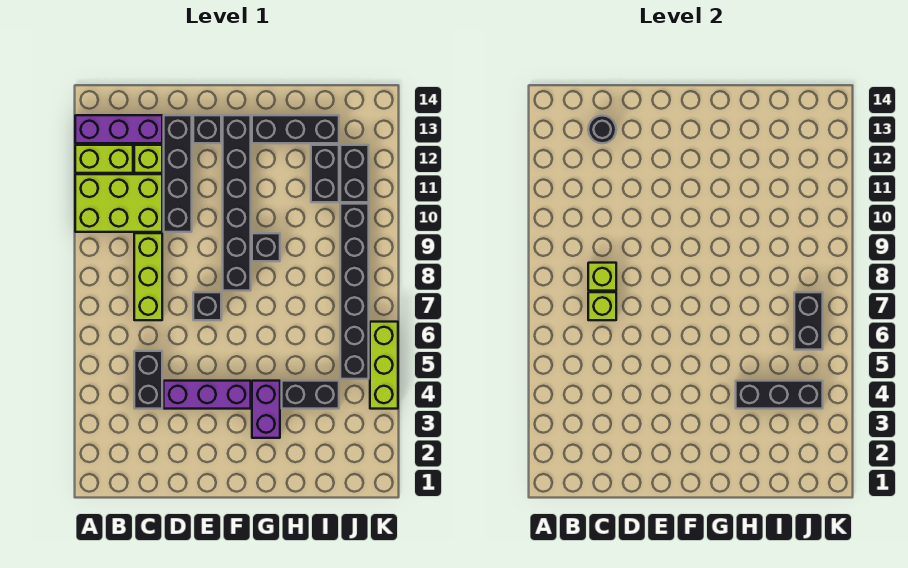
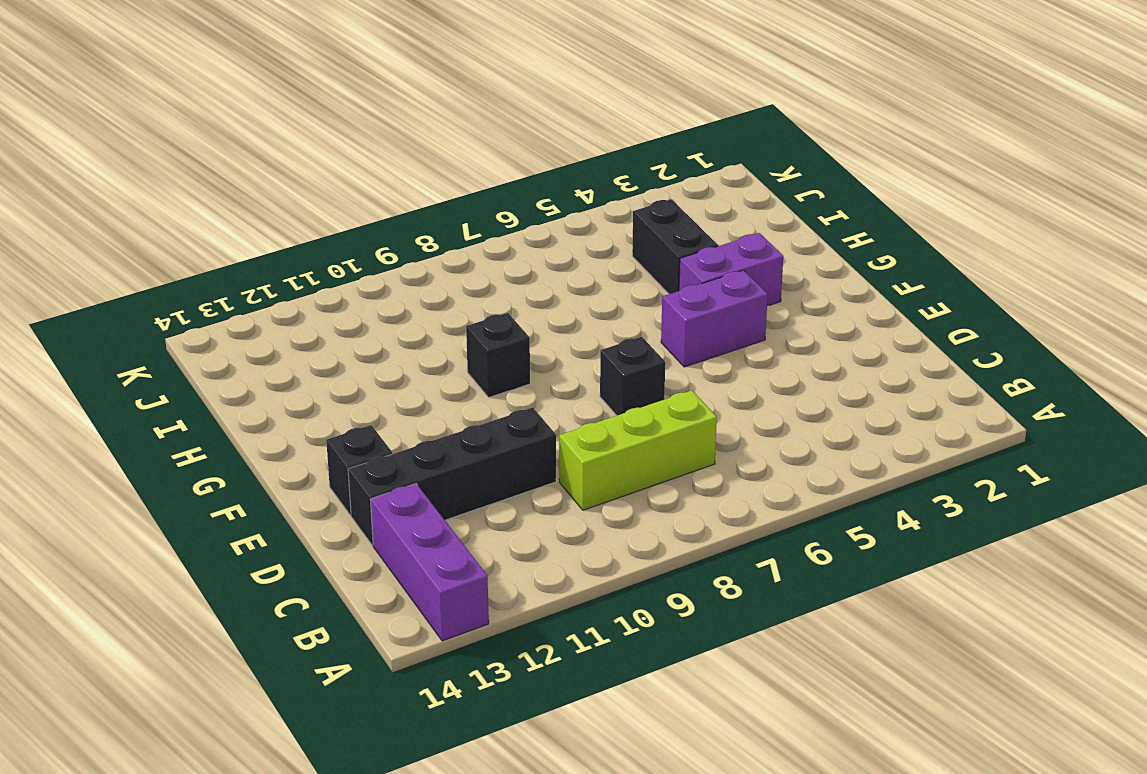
purple 1x2 brick [661,270,768,367] -> purple 1x3 brick [164,381,251,409]
none -> lime 2x3 brick [75,174,162,232]
none -> lime 1x2 brick [75,145,133,173]
none -> black 1x2 brick [134,351,162,409]

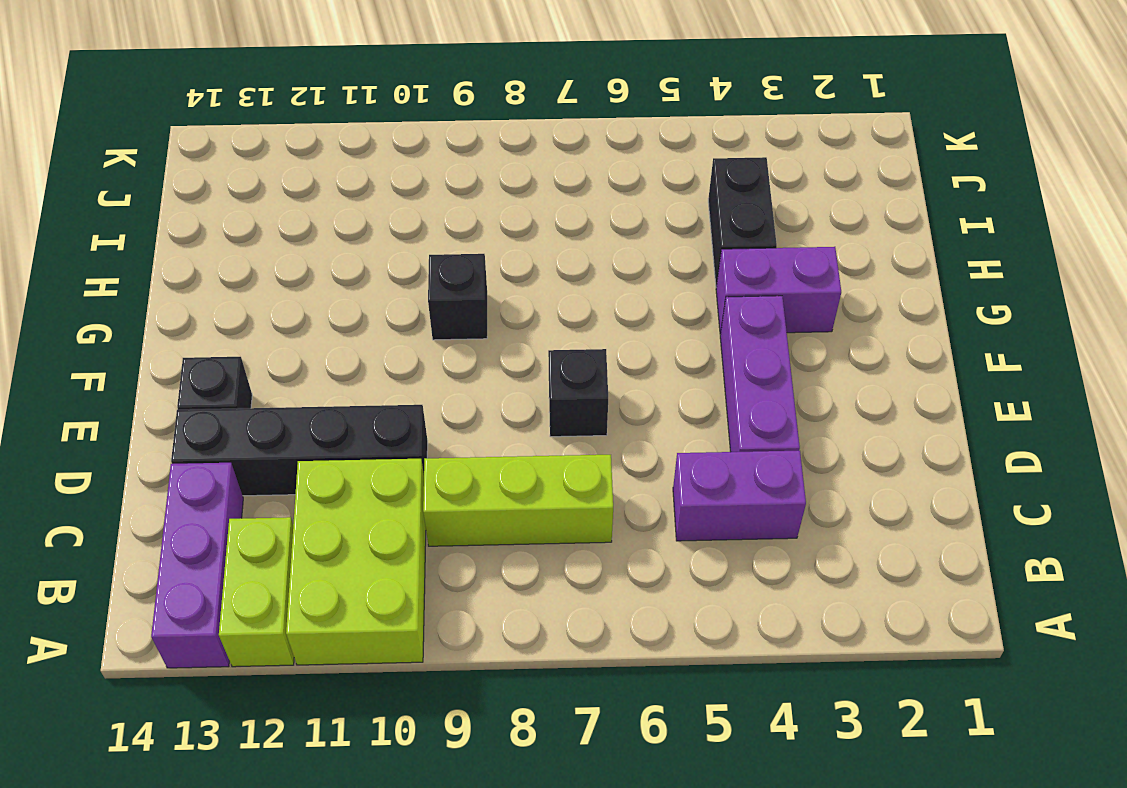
purple 1x2 brick [673,451,806,541] -> black 1x2 brick [134,351,162,409]
none -> lime 1x1 brick [134,145,162,173]
none -> black 1x6 brick [223,115,251,291]
none -> black 1x3 brick [252,115,339,143]

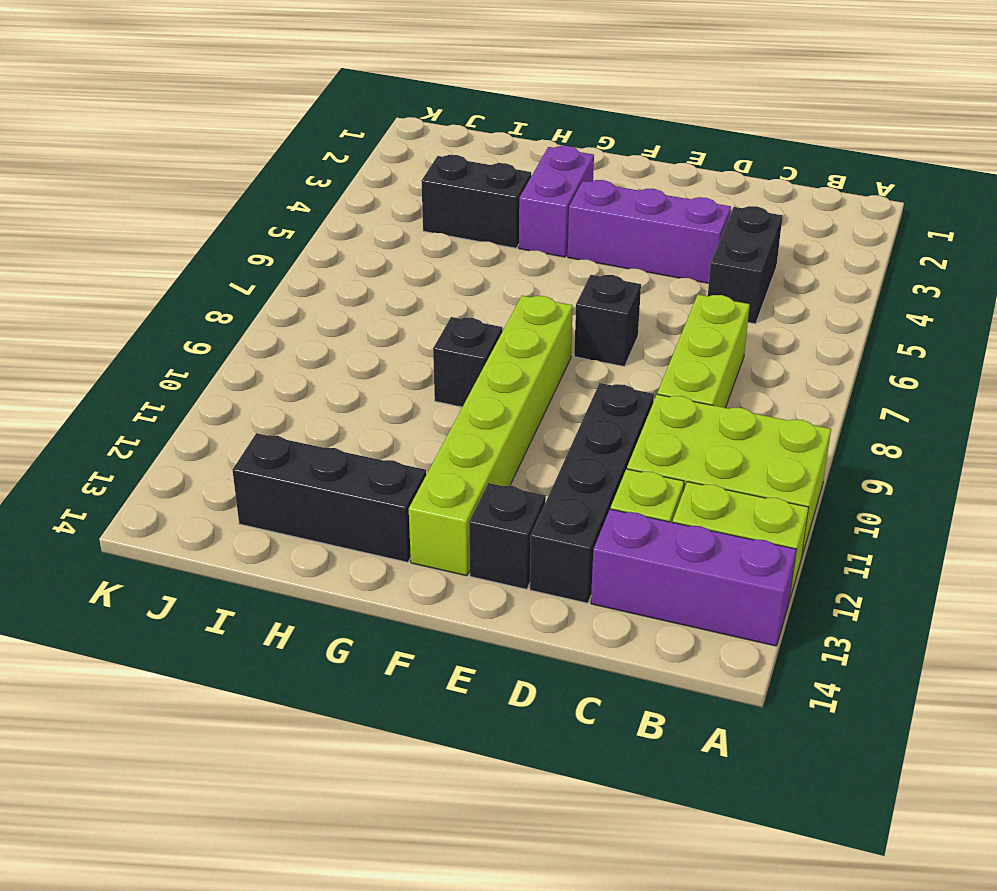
lime 1x6 brick [409,296,573,576] -> black 1x6 brick [223,115,251,291]
none -> black 1x2 brick [311,145,339,202]
none -> black 1x6 brick [340,204,369,379]
none -> black 1x2 brick [340,145,369,202]

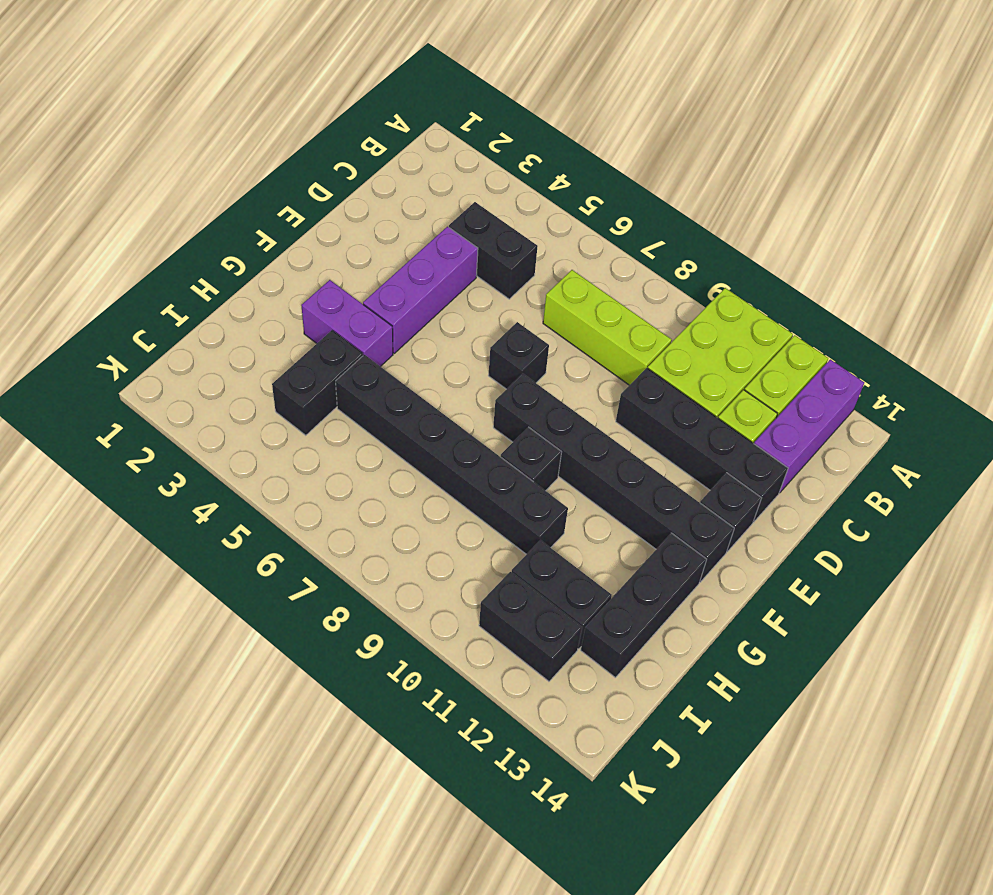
black 1x6 brick [336,355,568,554] -> black 1x6 brick moved to [340,204,369,379]
none -> lime 1x3 brick [370,322,398,409]
none -> lime 1x1 brick [588,292,616,320]
none -> lime 1x1 brick [588,263,616,291]

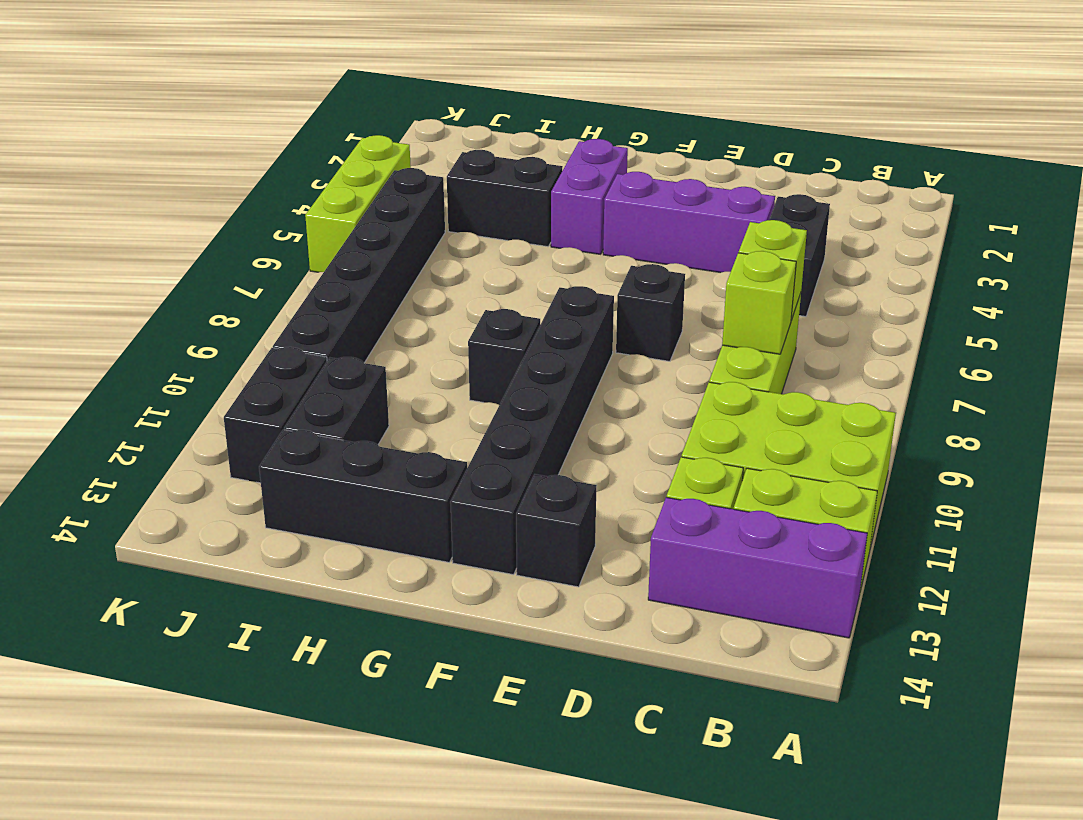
none -> black 1x4 brick [164,115,192,232]
none -> black 1x1 round brick [588,115,616,143]
none -> black 1x3 brick [736,381,823,409]

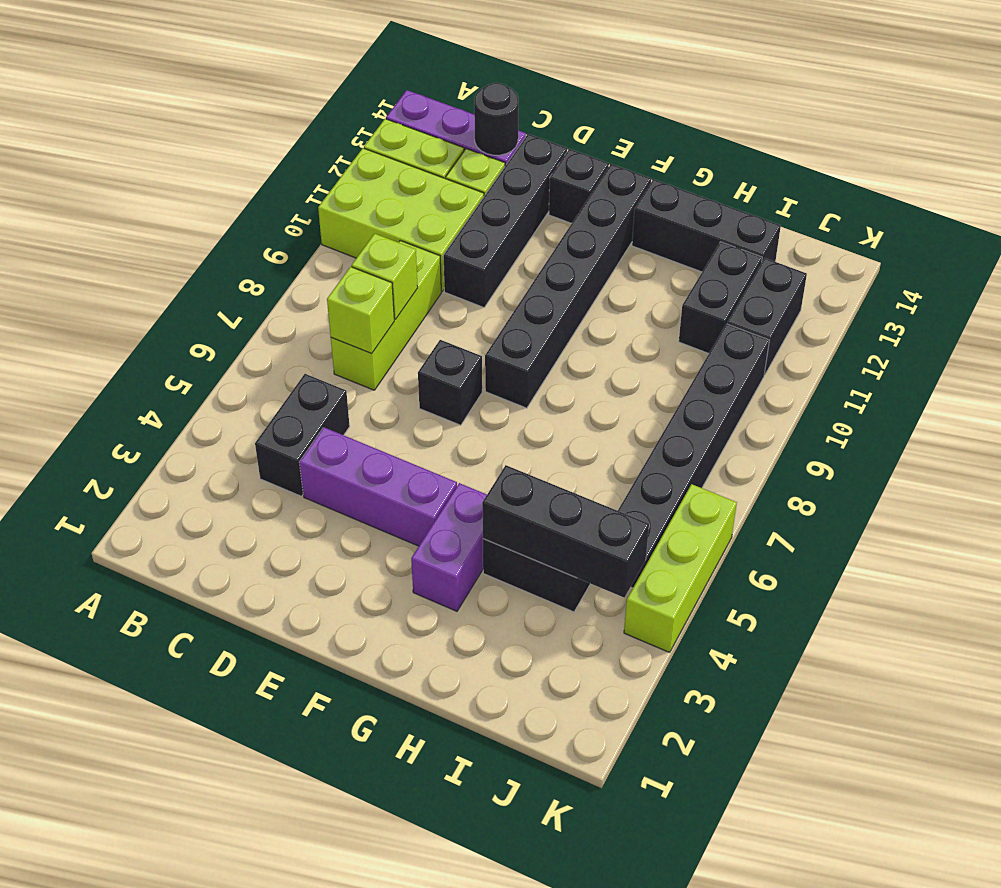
none -> black 1x1 brick [252,233,280,261]
none -> black 1x2 brick [794,292,823,350]

